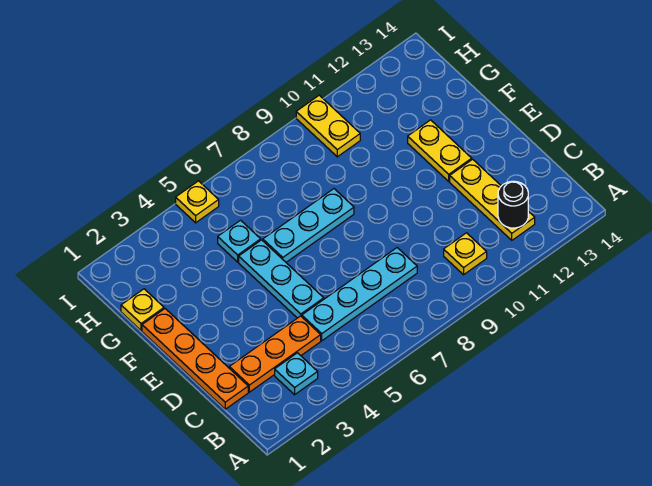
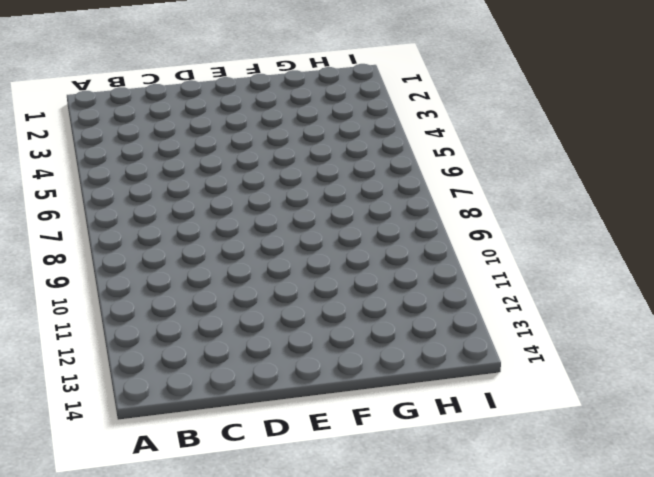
none -> cyan 1x1 plate [275,353,318,395]
none -> yellow 1x1 plate [444,233,487,275]
none -> yellow 1x3 plate [450,159,535,240]

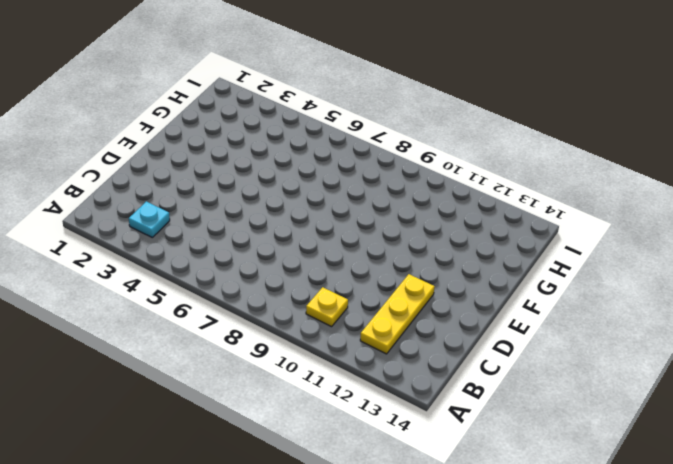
none -> orange 1x4 plate [142,309,248,409]
none -> orange 1x3 plate [229,316,321,392]
none -> cyan 1x4 plate [302,248,417,341]

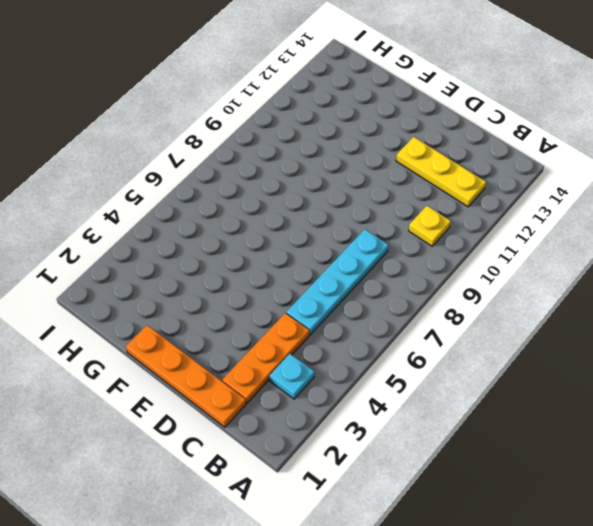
none -> cyan 1x3 plate [239,240,324,318]
none -> yellow 1x2 plate [408,120,472,181]
none -> cyan 1x3 plate [263,189,354,262]

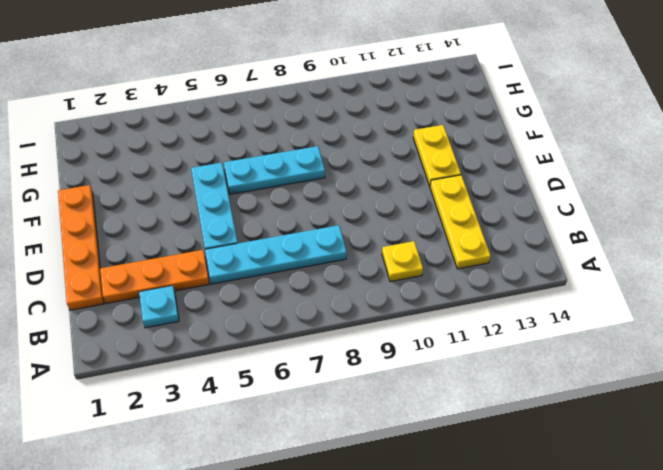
none -> yellow 1x1 plate [121,289,164,331]
none -> cyan 1x1 plate [218,220,261,262]
none -> yellow 1x2 plate [296,95,360,157]

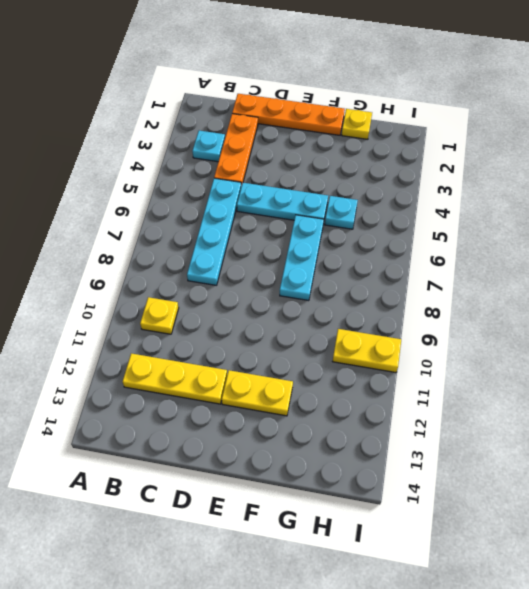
none -> yellow 1x1 plate [176,181,219,223]
none -> black 1x1 round brick [498,181,528,228]

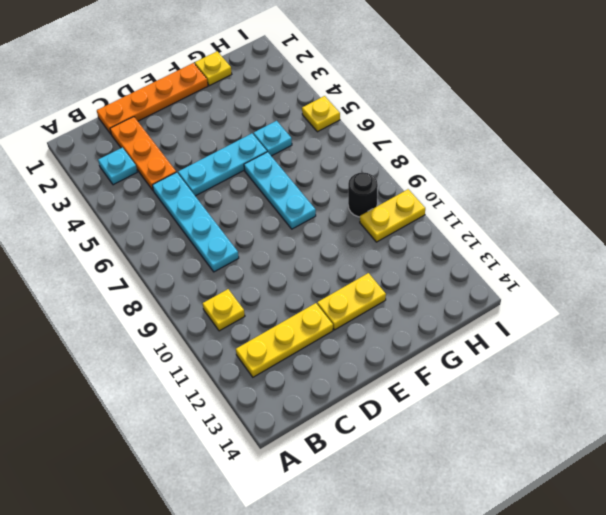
black 1x1 round brick [348,172,378,217] -> black 1x1 round brick moved to [498,181,528,228]

